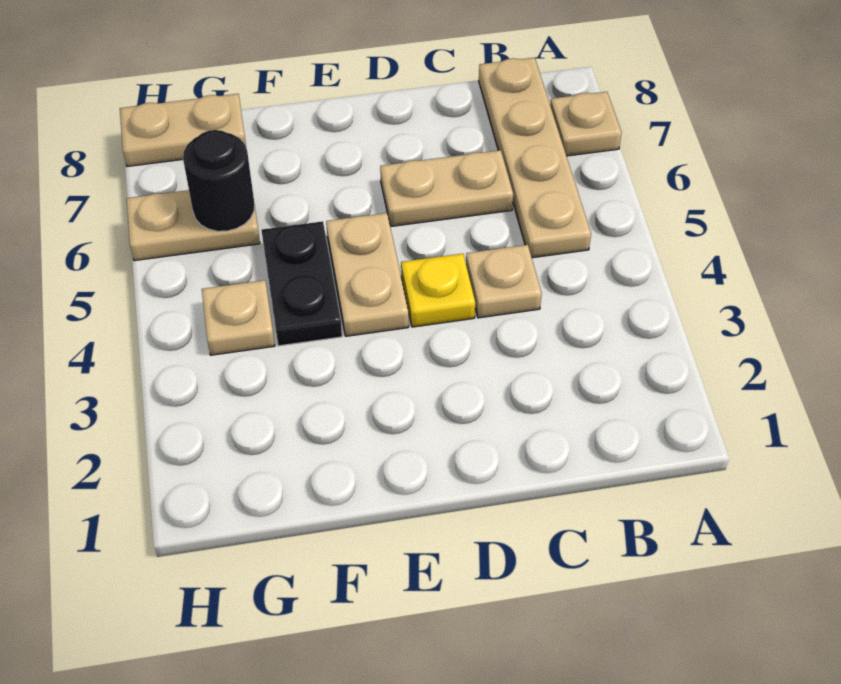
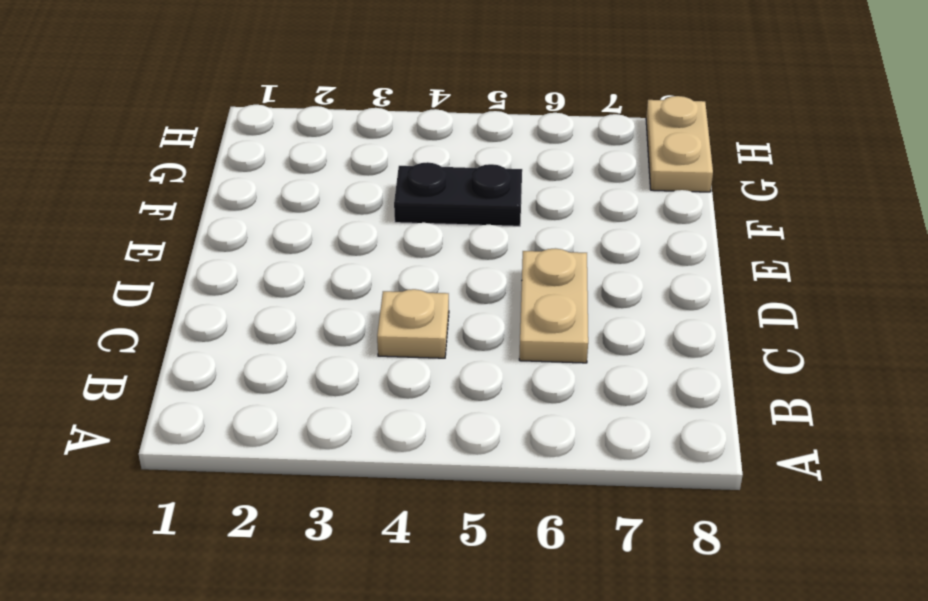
none -> tan 1x1 plate [550,92,622,156]
none -> tan 1x4 plate [479,58,591,258]

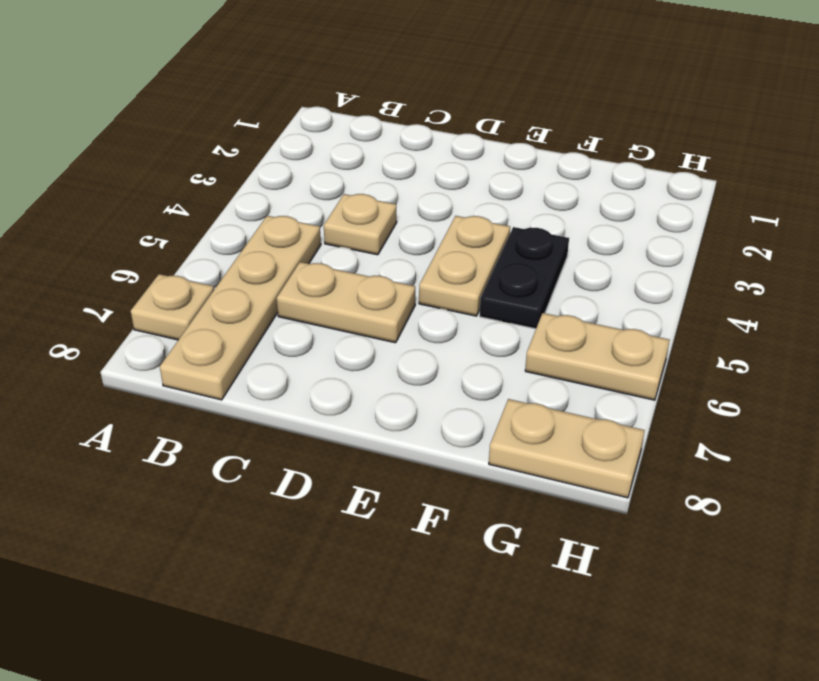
none -> yellow 1x1 plate [401,254,475,327]
none -> tan 1x1 plate [202,280,275,355]

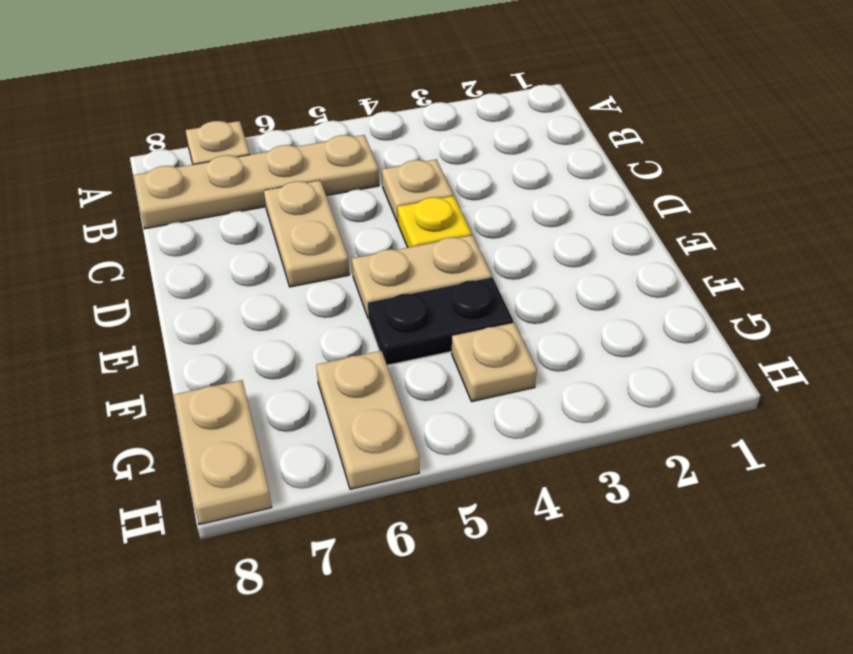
none -> black 1x1 round brick [183,130,255,231]

